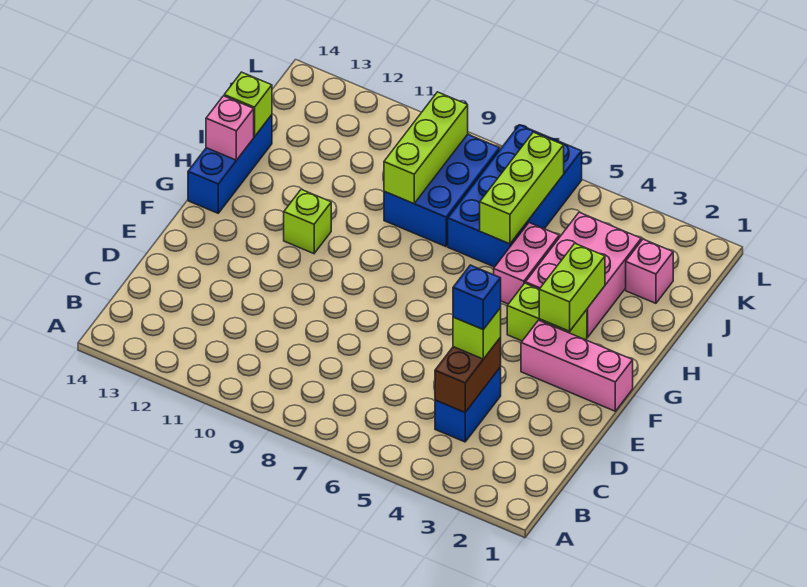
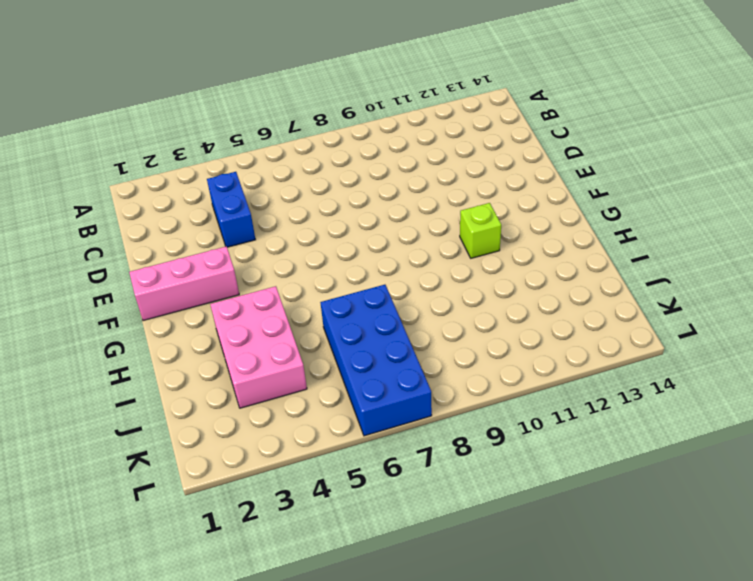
none -> lime 1x2 brick [507,283,587,341]
none -> blue 1x3 brick [188,115,272,213]
none -> pink 1x2 brick [494,223,559,304]

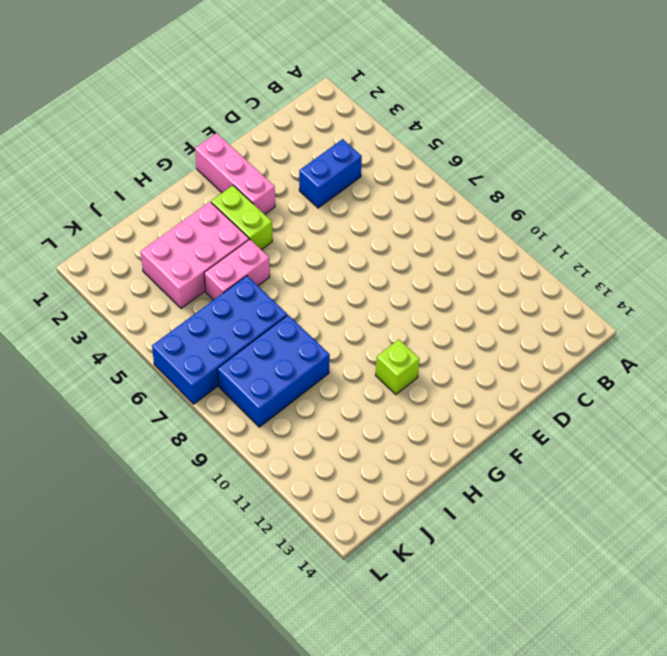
none -> blue 1x3 brick [188,115,272,213]
none -> pink 1x1 brick [626,239,673,303]
none -> brown 1x2 brick [435,337,501,412]

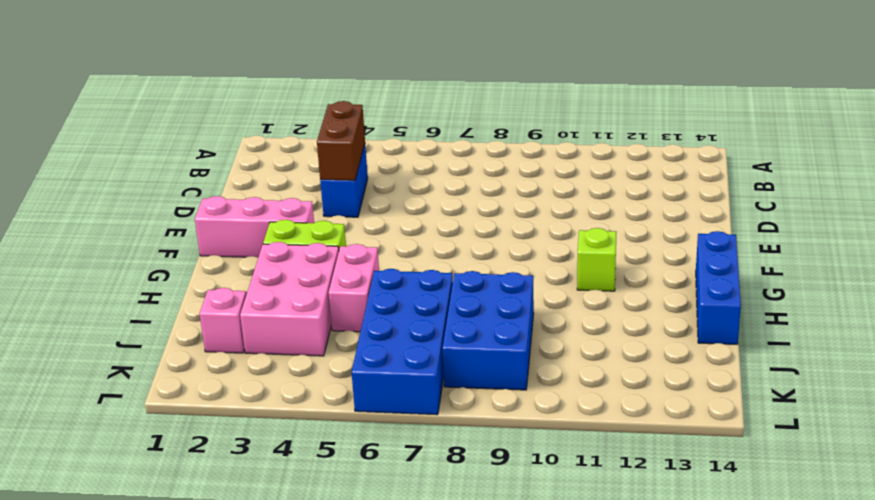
none -> lime 1x2 brick [539,243,605,331]
none -> pink 1x1 brick [206,96,254,160]
none -> lime 1x3 brick [480,132,564,244]

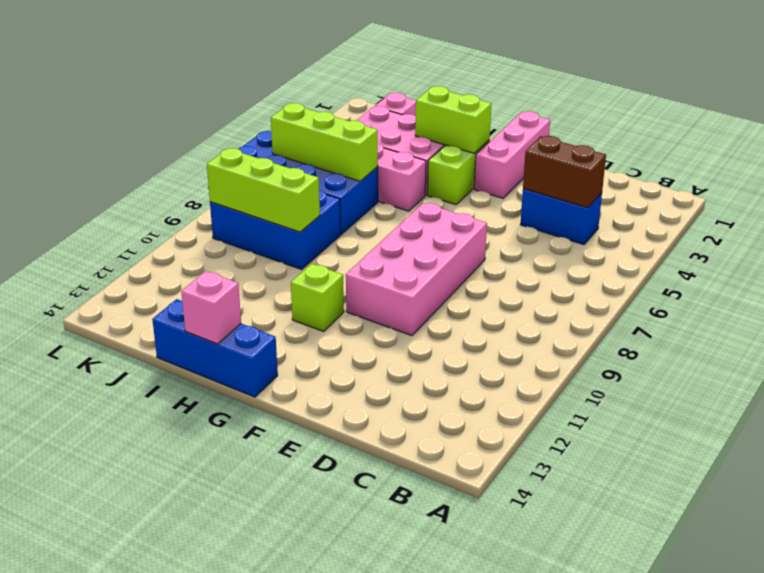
pink 2x4 brick [346,203,487,336] -> none
none -> lime 1x1 brick [224,72,272,137]
none -> lime 1x1 brick [453,308,501,359]
none -> blue 1x1 brick [453,265,501,329]

